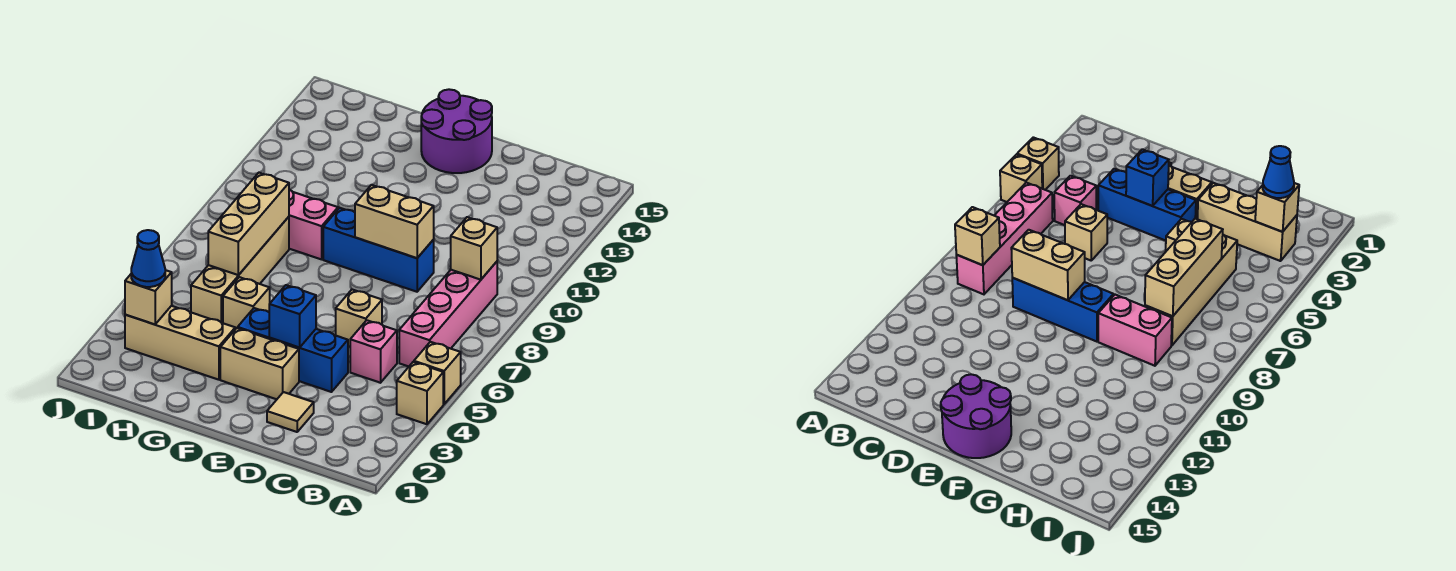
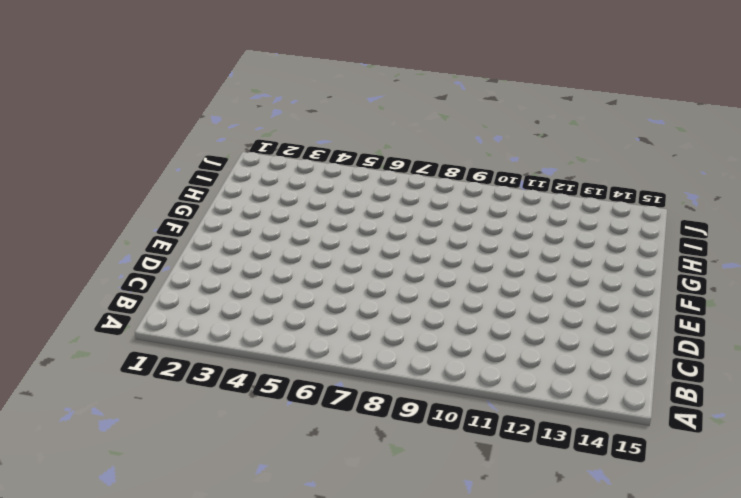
none -> tan 1x1 brick [397,362,443,424]
none -> tan 1x1 brick [414,342,461,404]
none -> pink 1x4 brick [399,262,497,366]

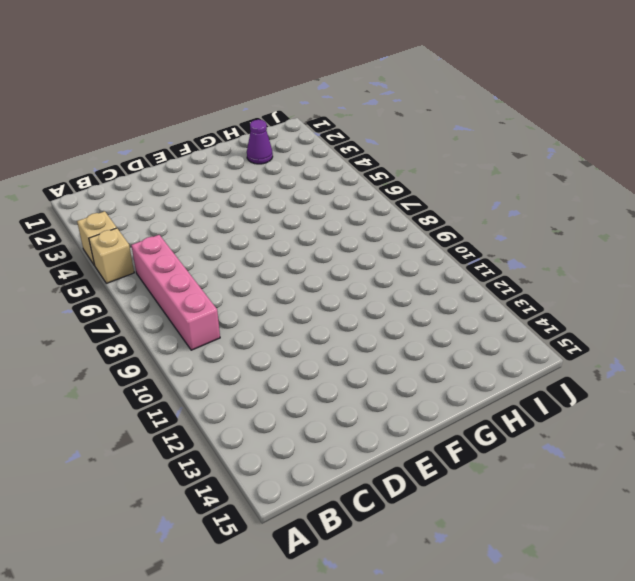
purple 1x1 cone [247,120,273,164] -> none
none -> pink 1x1 brick [350,320,397,383]
none -> tan 1x1 tile [267,392,314,432]
none -> blue 1x3 brick [238,308,348,392]

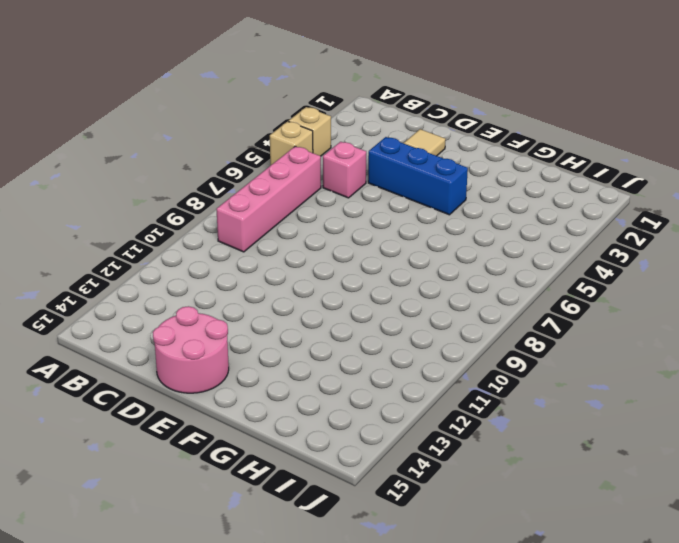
pink 2x2 round brick [153,306,229,393] -> purple 2x2 round brick [421,89,492,173]
none -> tan 1x1 brick [336,290,382,347]
none -> blue 1x3 brick [323,208,434,292]
none -> tan 1x2 brick [220,328,299,399]

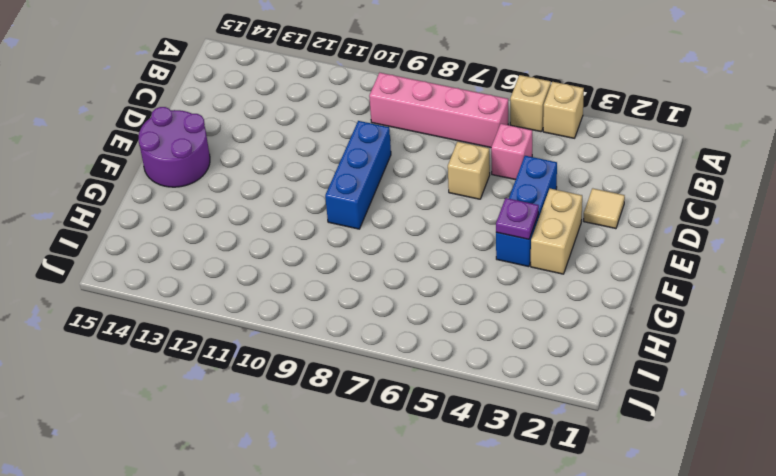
purple 1x1 plate [496,198,539,239] -> none
none -> tan 1x3 brick [125,306,235,380]
none -> tan 1x1 brick [223,277,270,329]
none -> pink 1x2 brick [289,190,338,259]

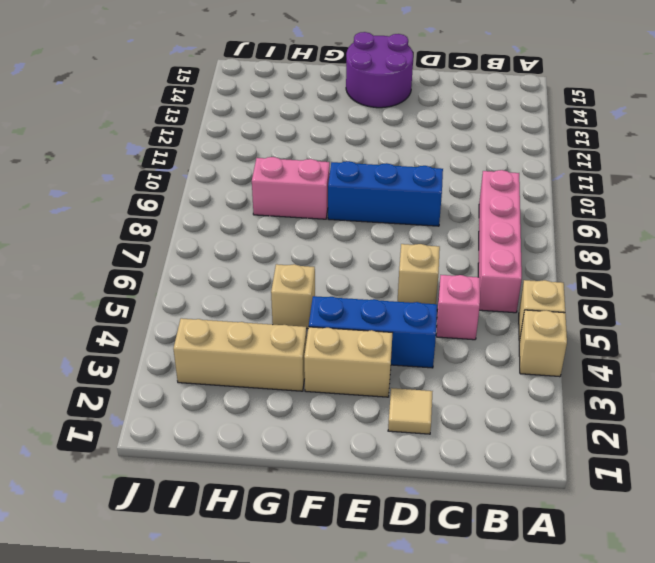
none -> tan 1x4 brick [191,217,289,323]
none -> tan 1x1 brick [451,217,497,280]
none -> tan 1x2 brick [355,185,434,258]

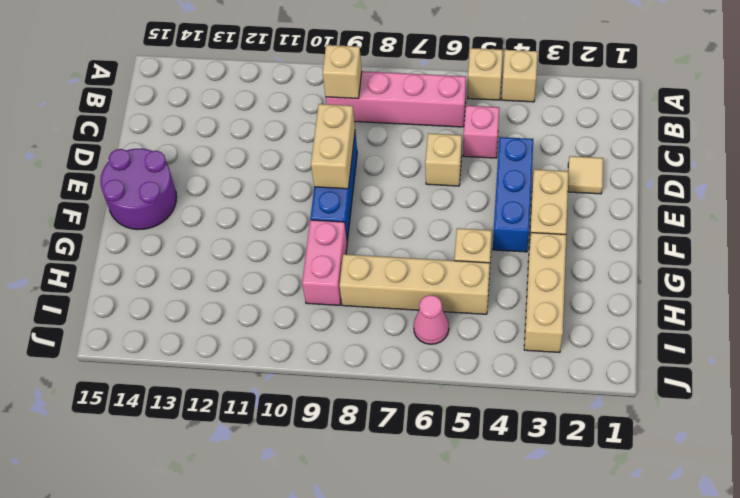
pink 1x1 cone [414,295,449,344] -> none
none -> blue 1x1 brick [269,285,316,348]
none -> tan 1x3 brick [208,173,289,275]
none -> tan 1x1 brick [125,270,172,324]

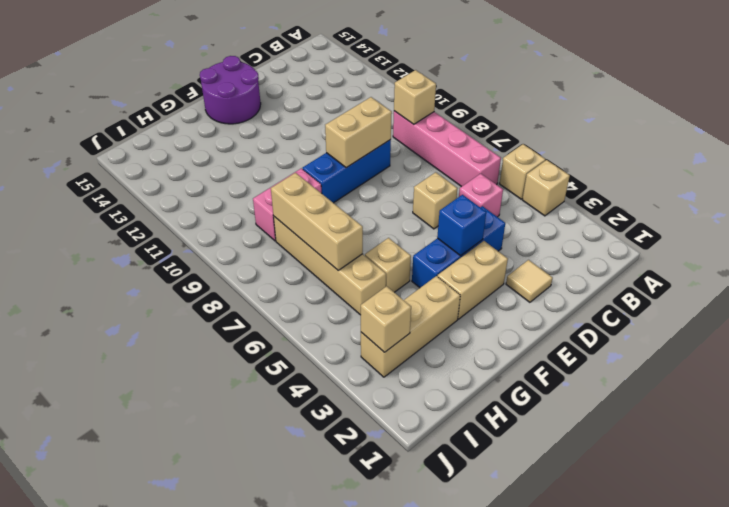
none -> blue 1x1 cone [131,230,165,287]

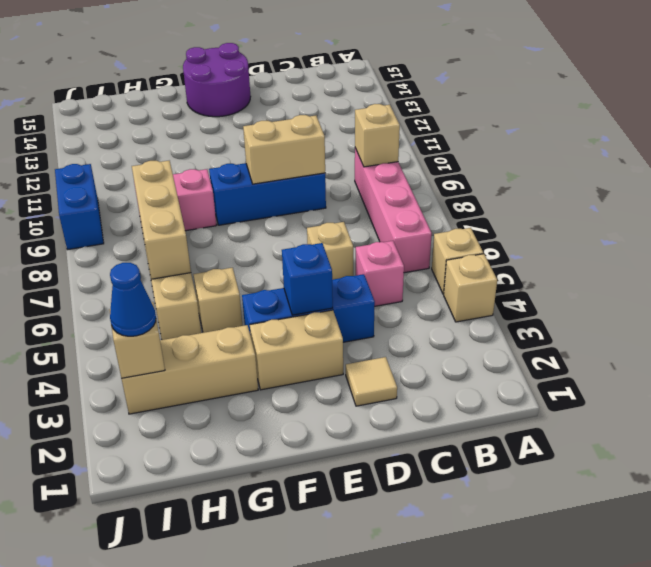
blue 1x2 brick [55,164,104,250] -> none

